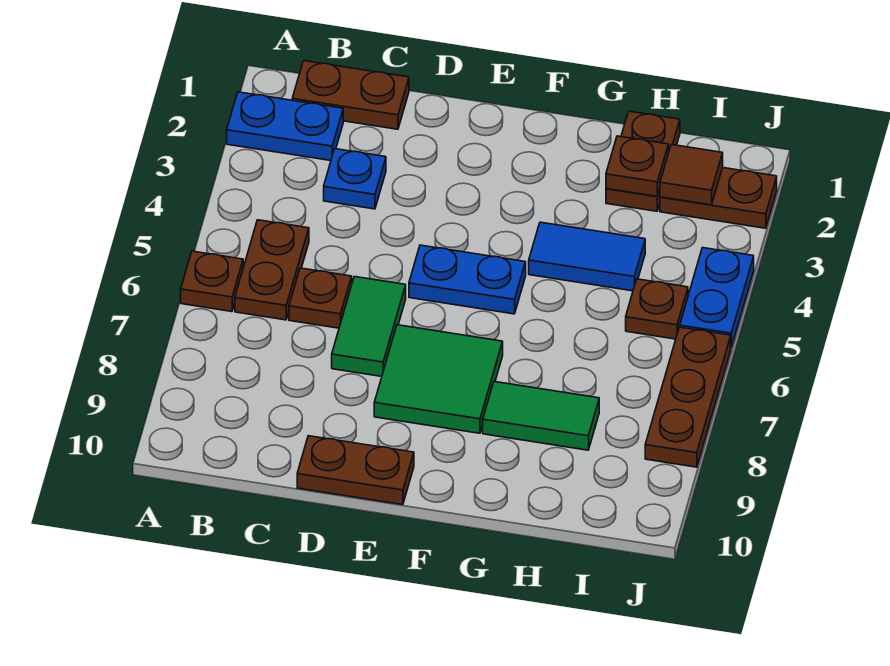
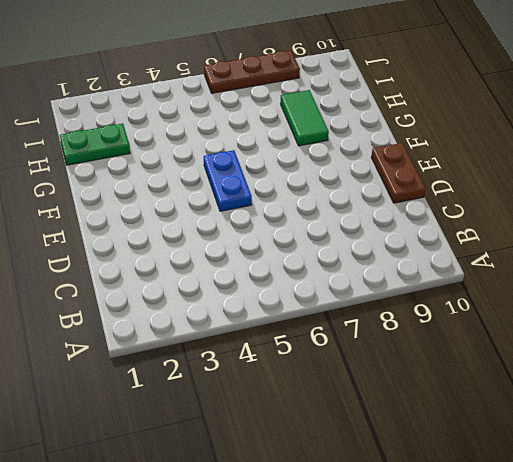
green 1x2 plate [60,123,130,165] -> brown 1x2 plate [606,111,680,211]
none -> blue 1x2 plate [227,92,343,161]
none -> brown 1x1 plate [181,251,243,312]
none -> brown 1x2 plate [292,61,409,129]

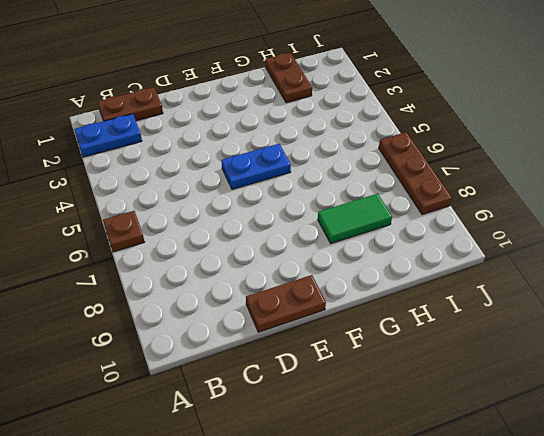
none -> brown 1x2 plate [235,220,309,320]
none -> blue 1x1 plate [324,149,386,209]
none -> brown 1x1 plate [289,268,352,328]

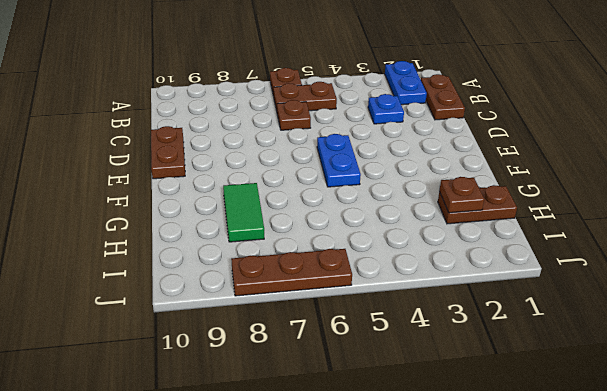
none -> green 1x2 tile [332,277,406,377]
none -> green 2x2 tile [374,325,503,433]
none -> blue 1x2 tile [529,222,645,291]

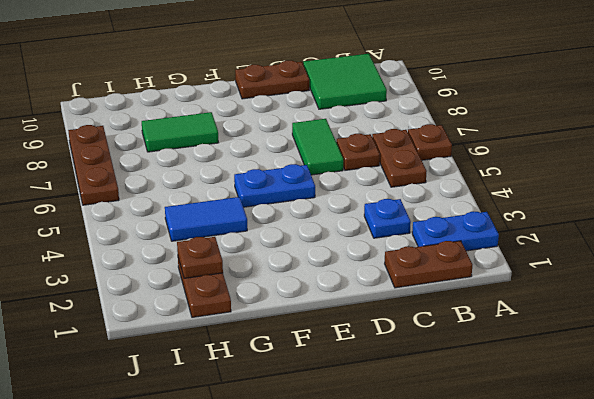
green 2x2 tile [303,54,387,109] -> green 2x2 tile moved to [374,325,503,433]
none -> brown 1x2 plate [660,168,777,228]
none -> brown 1x1 plate [626,279,688,339]
none -> blue 1x2 plate [680,248,754,347]

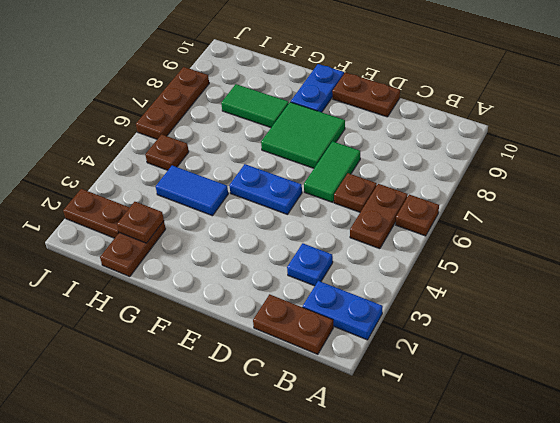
blue 1x2 plate [291,64,344,112] -> blue 1x2 plate moved to [680,248,754,347]
none -> brown 1x1 tile [660,145,723,205]

